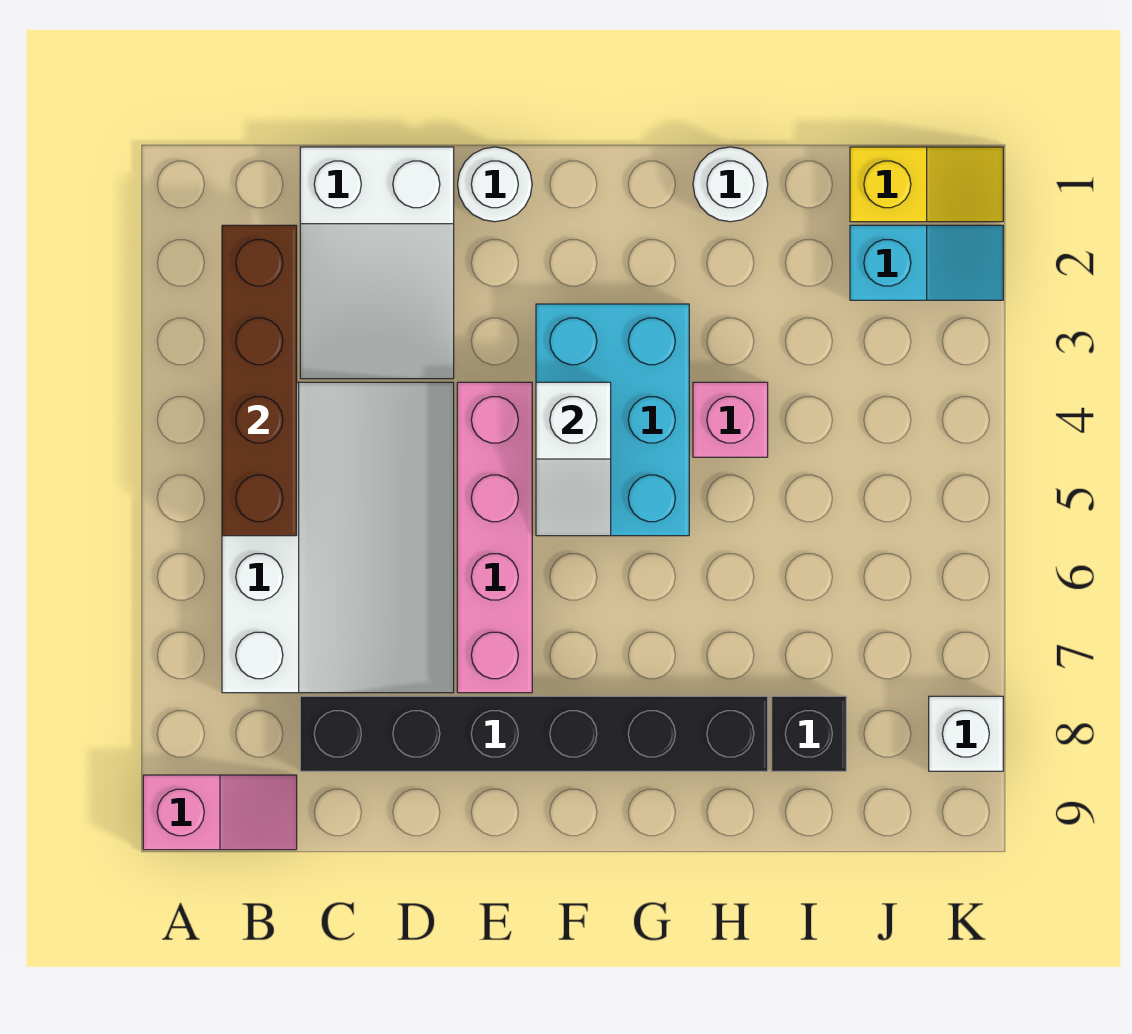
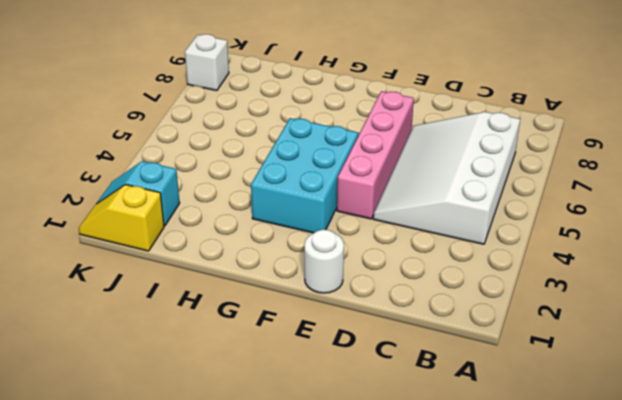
none -> pink 1x2 slope [143,775,297,850]
none -> white 2x3 slope [300,147,454,379]
none -> black 1x6 brick [300,696,768,771]

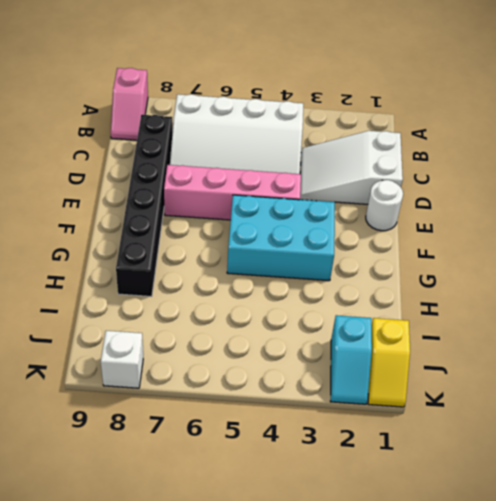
none -> white 1x1 round brick [693,147,768,222]
none -> pink 1x1 brick [693,382,768,457]
none -> black 1x1 brick [772,696,846,771]

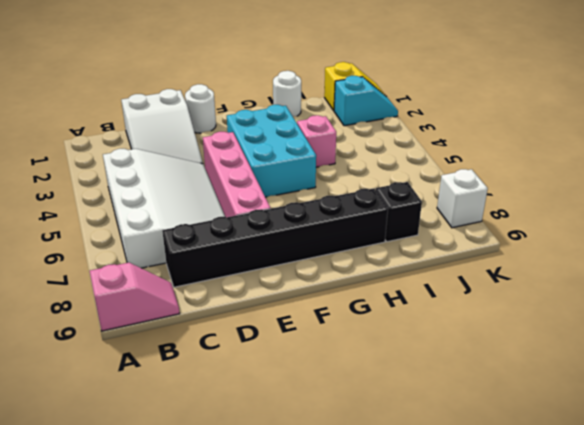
none -> brown 1x4 brick [222,225,297,536]
none -> white 1x2 slope [536,382,611,536]

